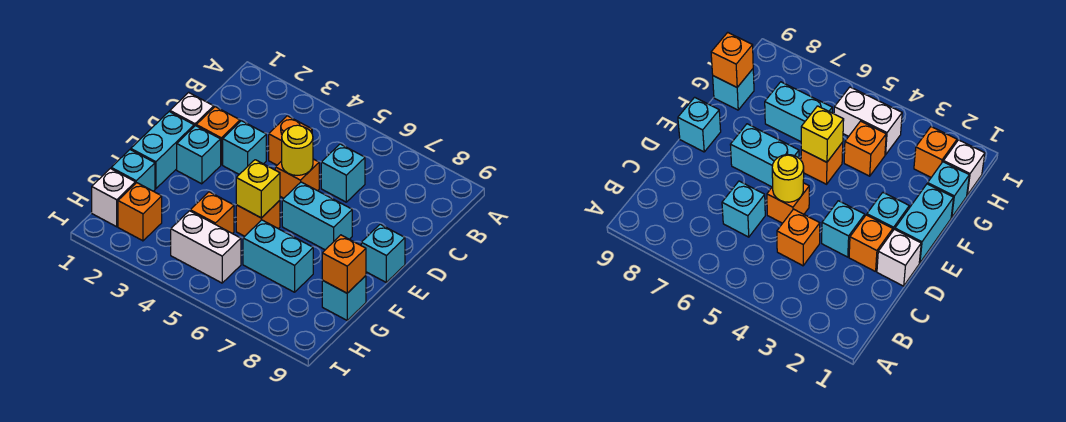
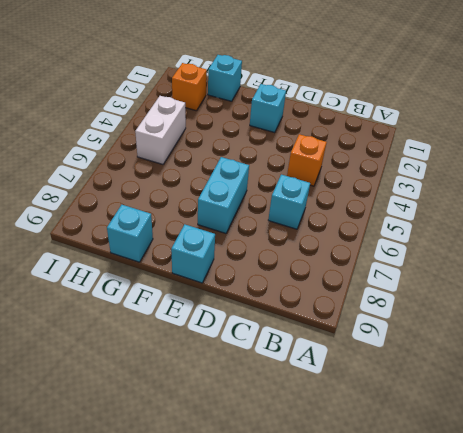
none -> white 1x1 brick [170,92,214,126]
none -> orange 1x1 brick [196,107,240,165]
none -> cyan 1x1 brick [223,121,266,174]

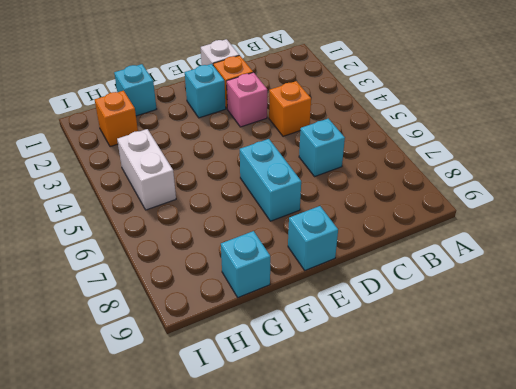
pink 1x1 brick [227,72,267,127] -> cyan 1x1 brick [223,121,266,174]
none -> orange 1x1 brick [275,159,319,198]
none -> cyan 1x2 brick [131,112,194,189]
none -> orange 1x1 brick [236,200,280,236]

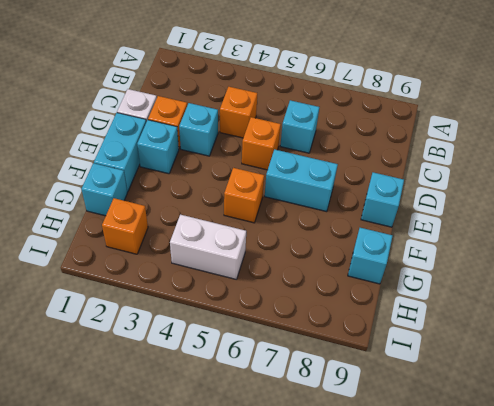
none -> orange 1x1 brick [190,192,234,234]
none -> cyan 1x2 brick [243,220,313,292]
none -> white 1x1 brick [92,169,135,227]

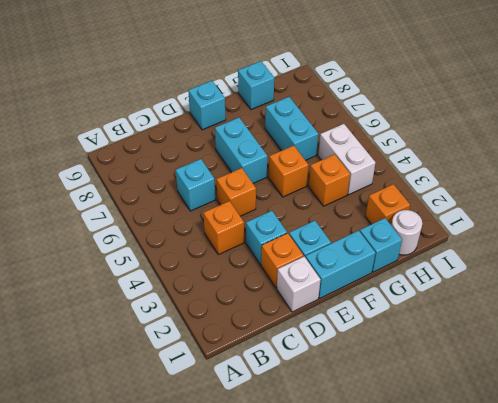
white 1x1 round brick [391,210,422,255] -> white 1x1 brick [92,169,135,227]
none -> yellow 1x1 round brick [282,125,313,175]
none -> yellow 1x1 brick [236,160,280,218]
none -> orange 1x1 brick [322,235,366,293]

